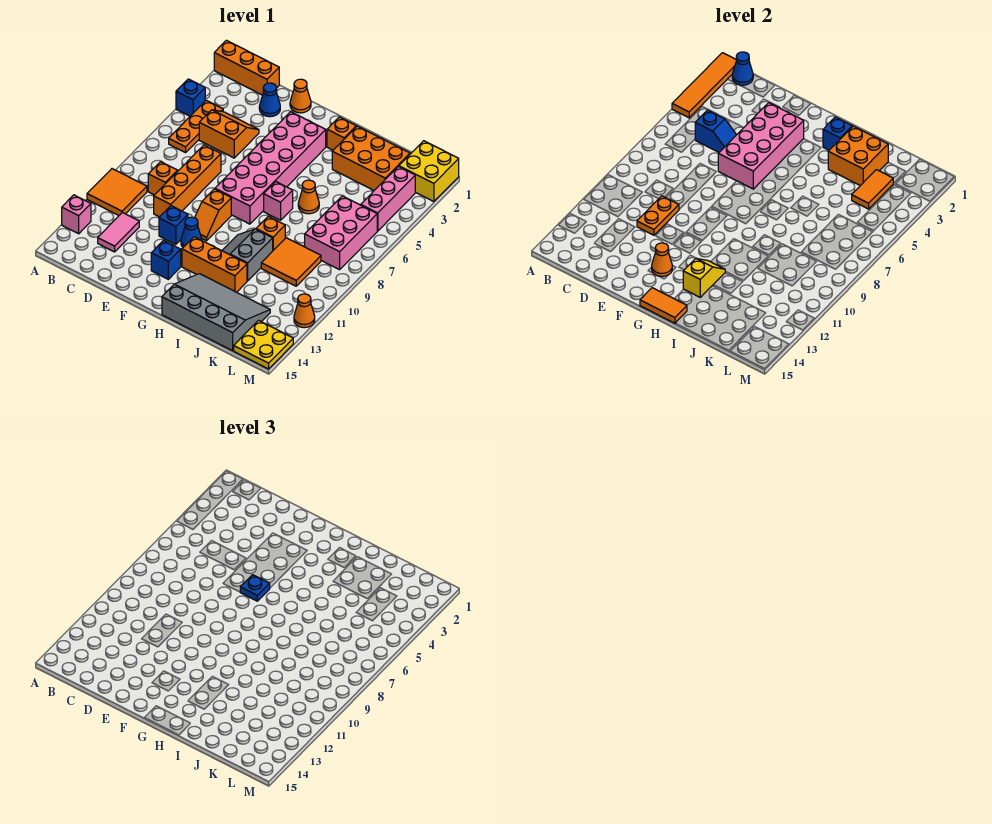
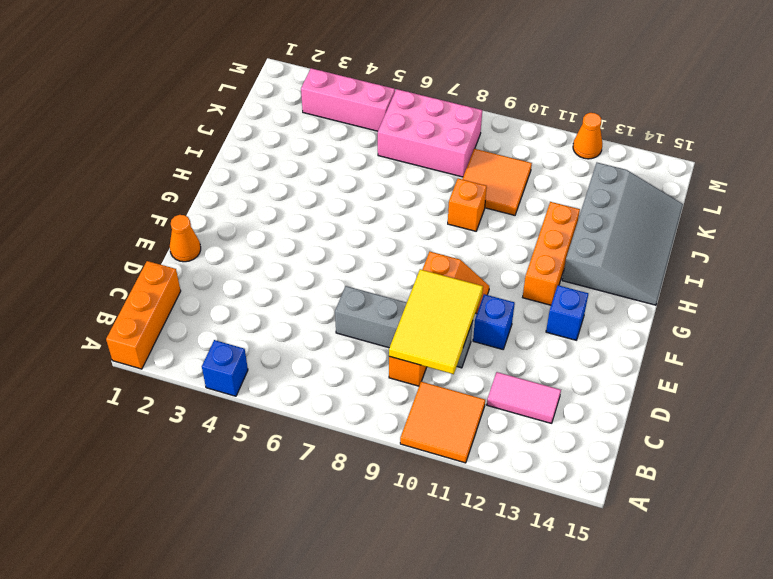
yellow 2x3 tile [389,269,483,374] -> orange 1x2 plate [637,196,679,235]
grey 1x4 brick [335,286,473,368] -> orange 1x4 brick [154,145,221,217]
grey 3x4 slope [562,163,683,305] -> grey 3x4 slope turned to [162,274,270,351]
none -> pink 1x1 brick [62,195,91,234]
none -> orange 1x3 plate [169,100,223,153]
none -> orange 2x2 slope [199,110,259,158]
none -> blue 1x1 cone [259,83,280,117]

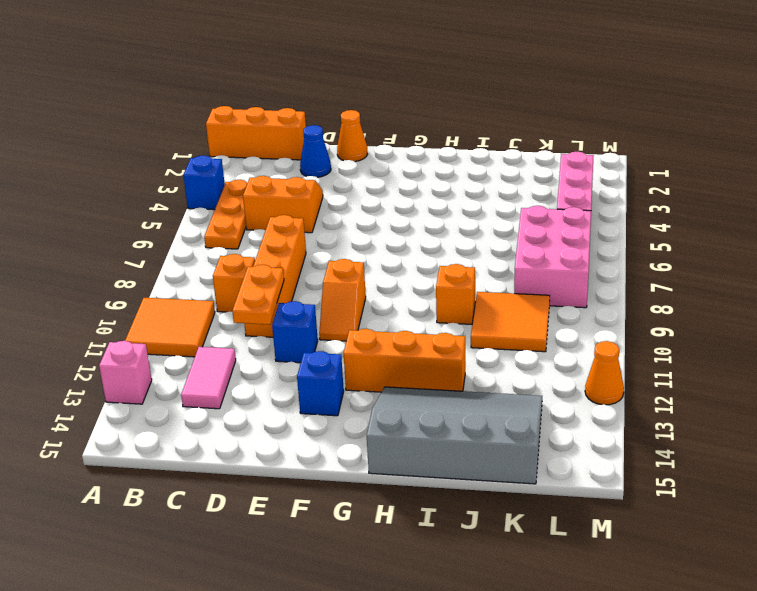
none -> pink 2x6 brick [215,112,326,224]
none -> blue 1x1 cone [181,217,202,247]
none -> orange 1x1 brick [327,117,356,150]
none -> pink 1x1 brick [264,182,293,220]

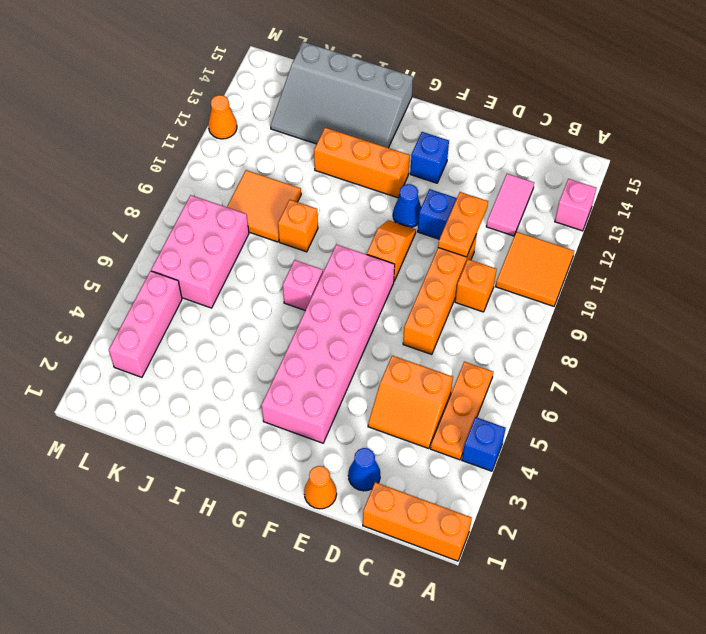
none -> orange 1x1 brick [327,117,356,150]
none -> grey 2x2 slope [222,229,273,281]
none -> orange 2x3 brick [332,126,410,190]
none -> orange 1x1 cone [298,180,319,214]

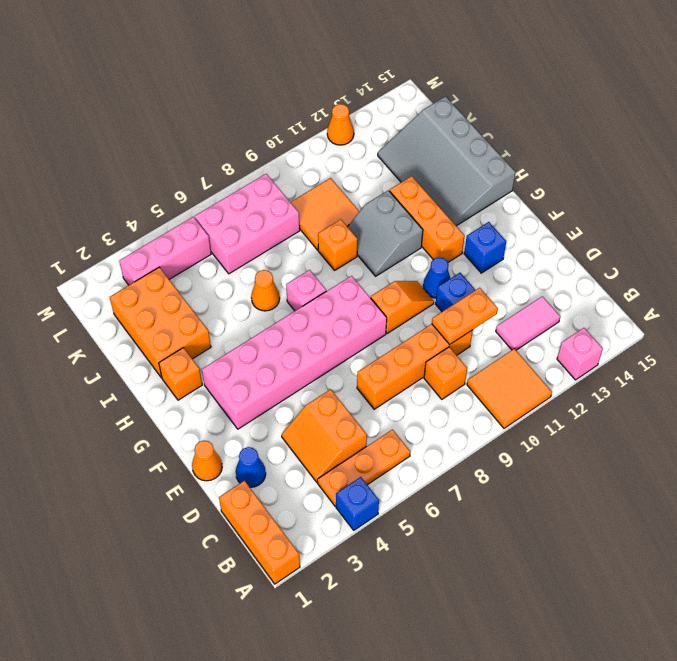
grey 2x2 slope [348,190,423,276] -> grey 2x2 slope turned to [222,229,273,281]
none -> yellow 2x2 brick [399,141,459,202]
none -> yellow 2x2 plate [234,320,293,369]
none -> orange 1x4 tile [672,53,736,118]
none -> blue 1x1 cone [732,52,753,85]

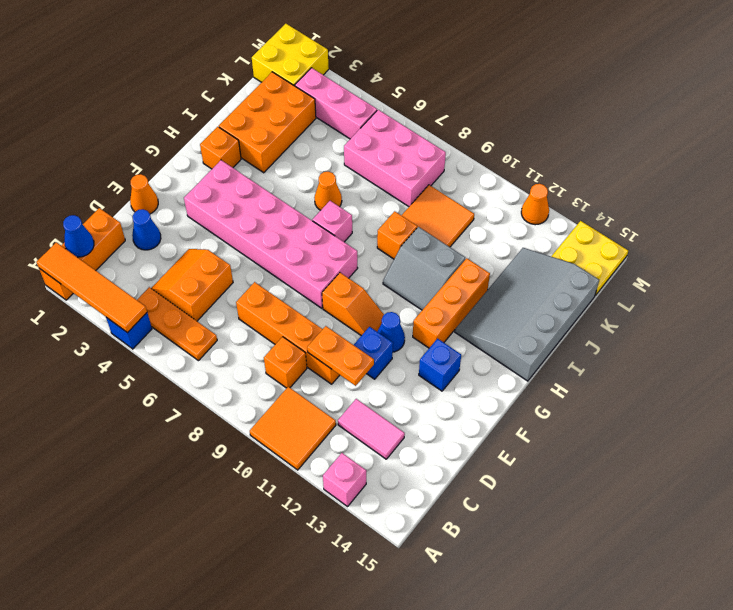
none -> blue 1x2 slope [695,110,736,152]
none -> pink 2x4 brick [718,103,804,189]
none -> orange 1x1 cone [652,243,672,276]
none -> orange 1x2 tile [640,288,687,323]

